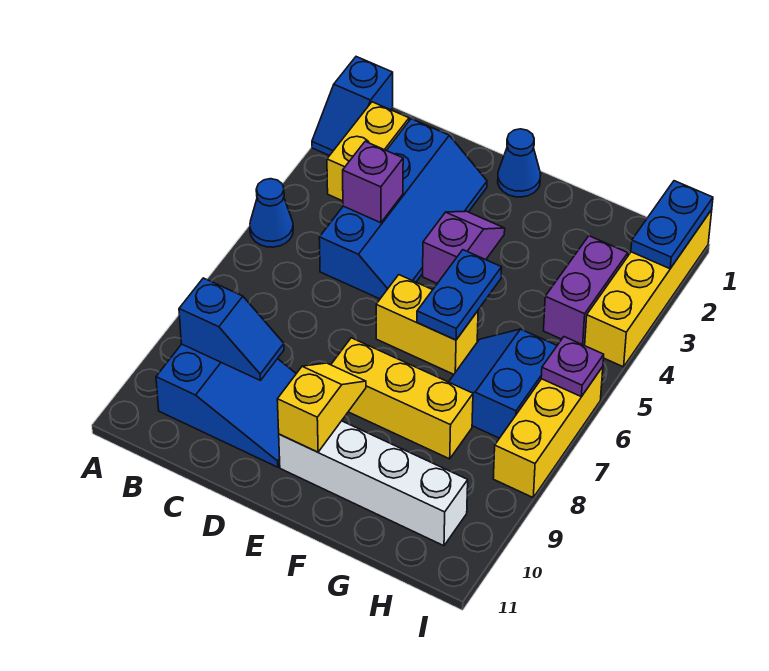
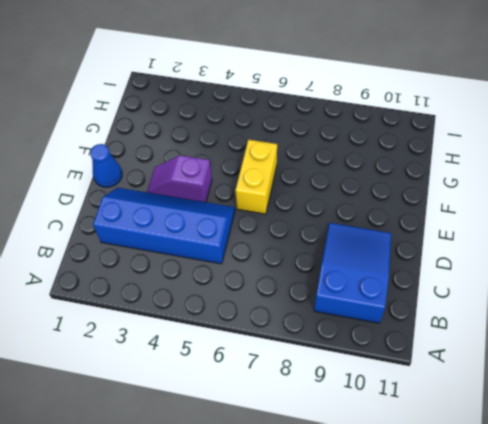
none -> blue 1x2 slope [312,57,393,156]
none -> blue 1x1 cone [250,179,293,247]
none -> yellow 1x2 brick [327,102,409,201]

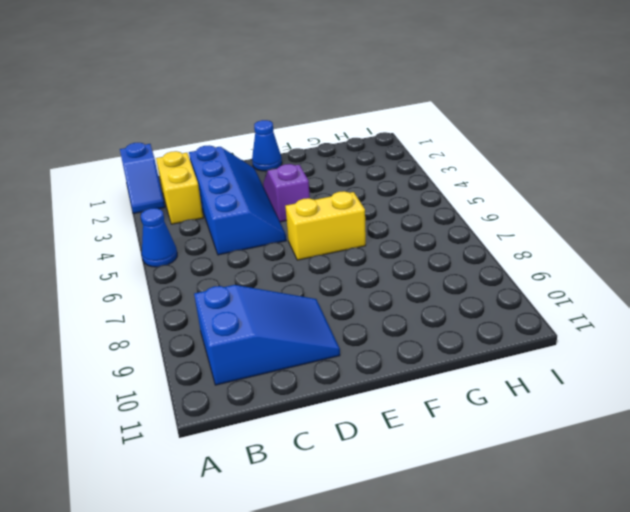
none -> yellow 1x3 brick [331,338,473,459]
none -> white 1x4 brick [279,421,468,546]
none -> blue 2x2 slope [449,329,557,438]

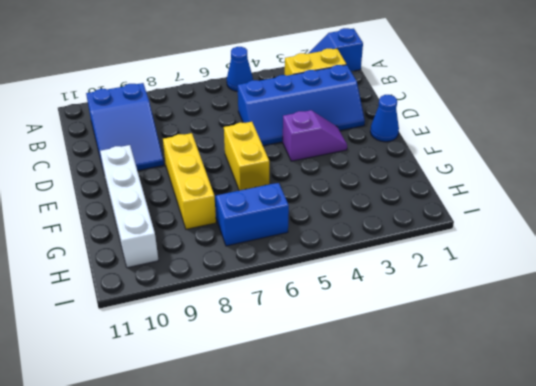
none -> purple 1x2 brick [544,236,628,345]
none -> yellow 1x4 brick [585,210,712,367]
none -> yellow 1x3 brick [493,367,603,497]

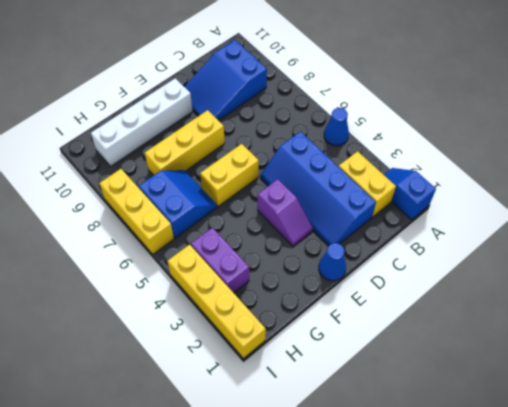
none -> blue 1x2 slope [179,278,284,381]
none -> purple 1x1 brick [343,141,403,223]
none -> yellow 1x2 slope [277,363,366,452]

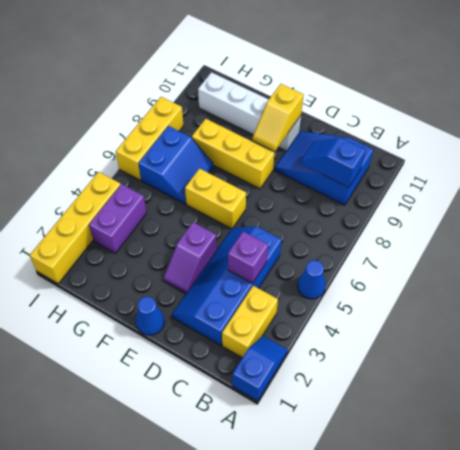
none -> blue 1x2 plate [417,250,502,340]
none -> blue 1x2 plate [631,181,713,269]
none -> purple 1x1 plate [541,337,604,397]

